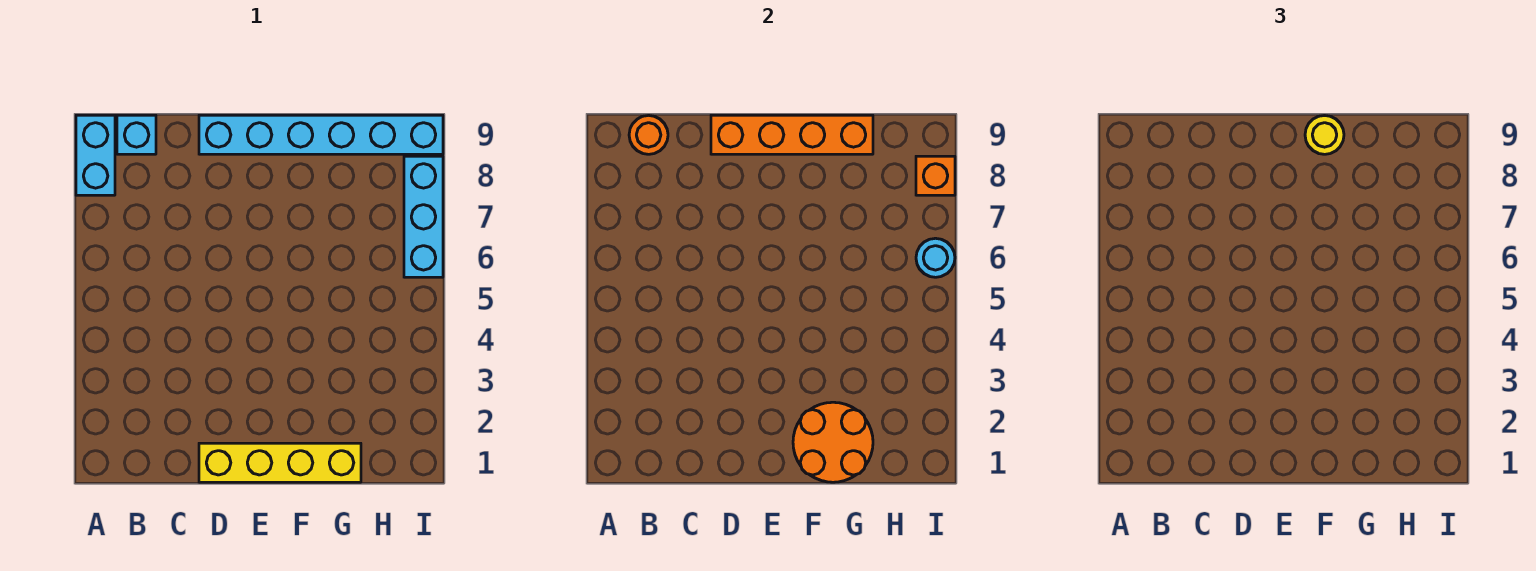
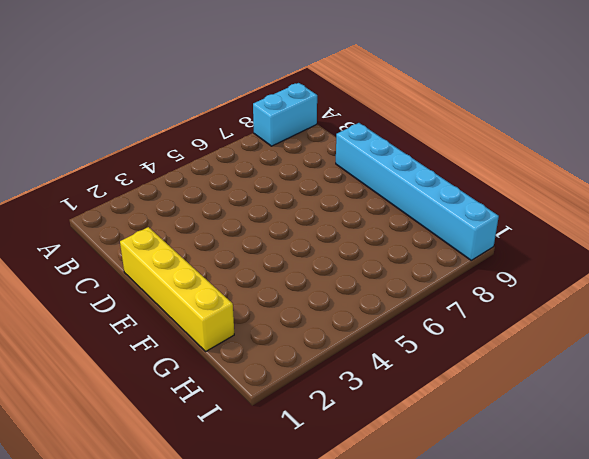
none -> cyan 1x1 brick [117,115,156,154]
none -> cyan 1x3 brick [404,156,443,277]

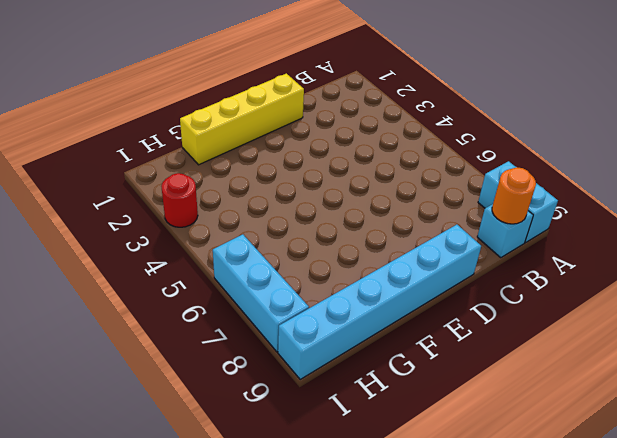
red 1x1 round brick [161,173,198,227] -> none
none -> orange 1x4 brick [711,115,873,154]
none -> orange 2x2 round brick [793,402,873,482]

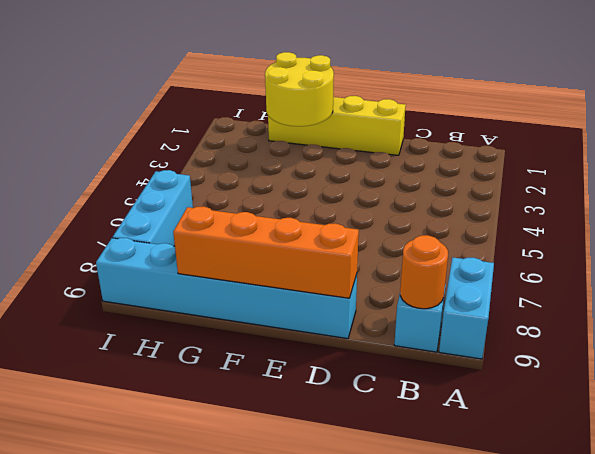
yellow 2x2 round brick [265,52,334,126] -> orange 2x2 round brick [793,402,873,482]
none -> cyan 1x1 round brick [916,238,955,277]
none -> orange 1x1 brick [916,156,955,195]

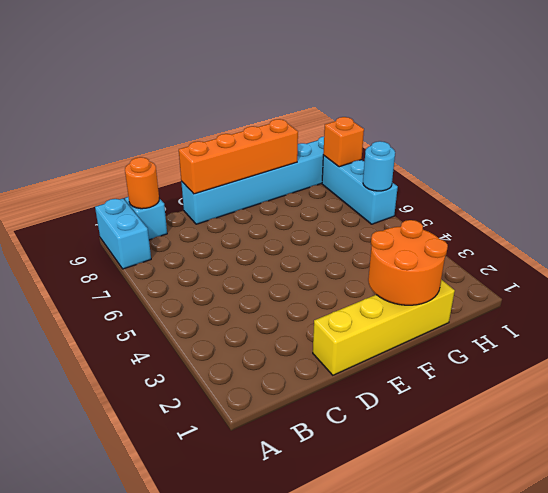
none -> yellow 1x1 round brick [1305,116,1344,154]

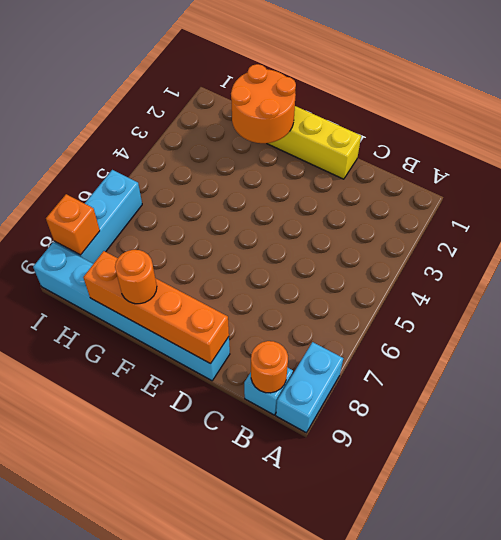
orange 1x1 round brick [115,250,157,304] -> yellow 1x1 round brick [1305,116,1344,154]
none -> cyan 1x1 round brick [916,238,955,277]

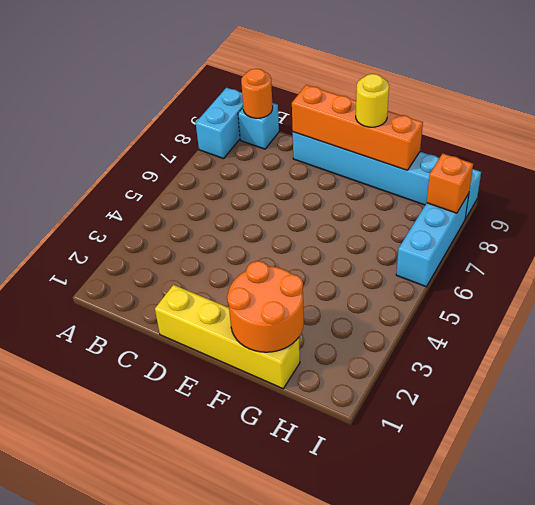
none -> cyan 1x1 round brick [916,238,955,277]

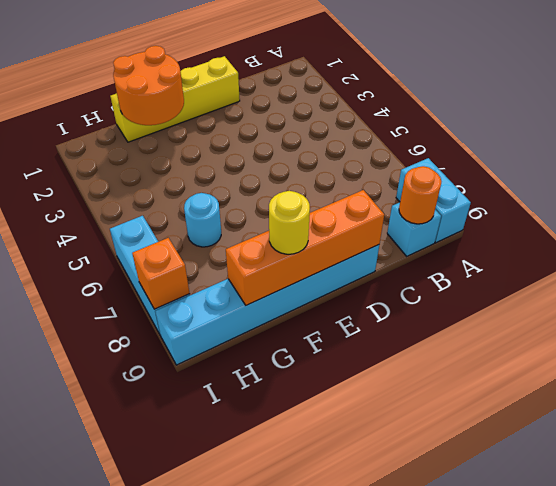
cyan 1x1 round brick [184,193,221,247] -> cyan 1x1 round brick moved to [916,238,955,277]

